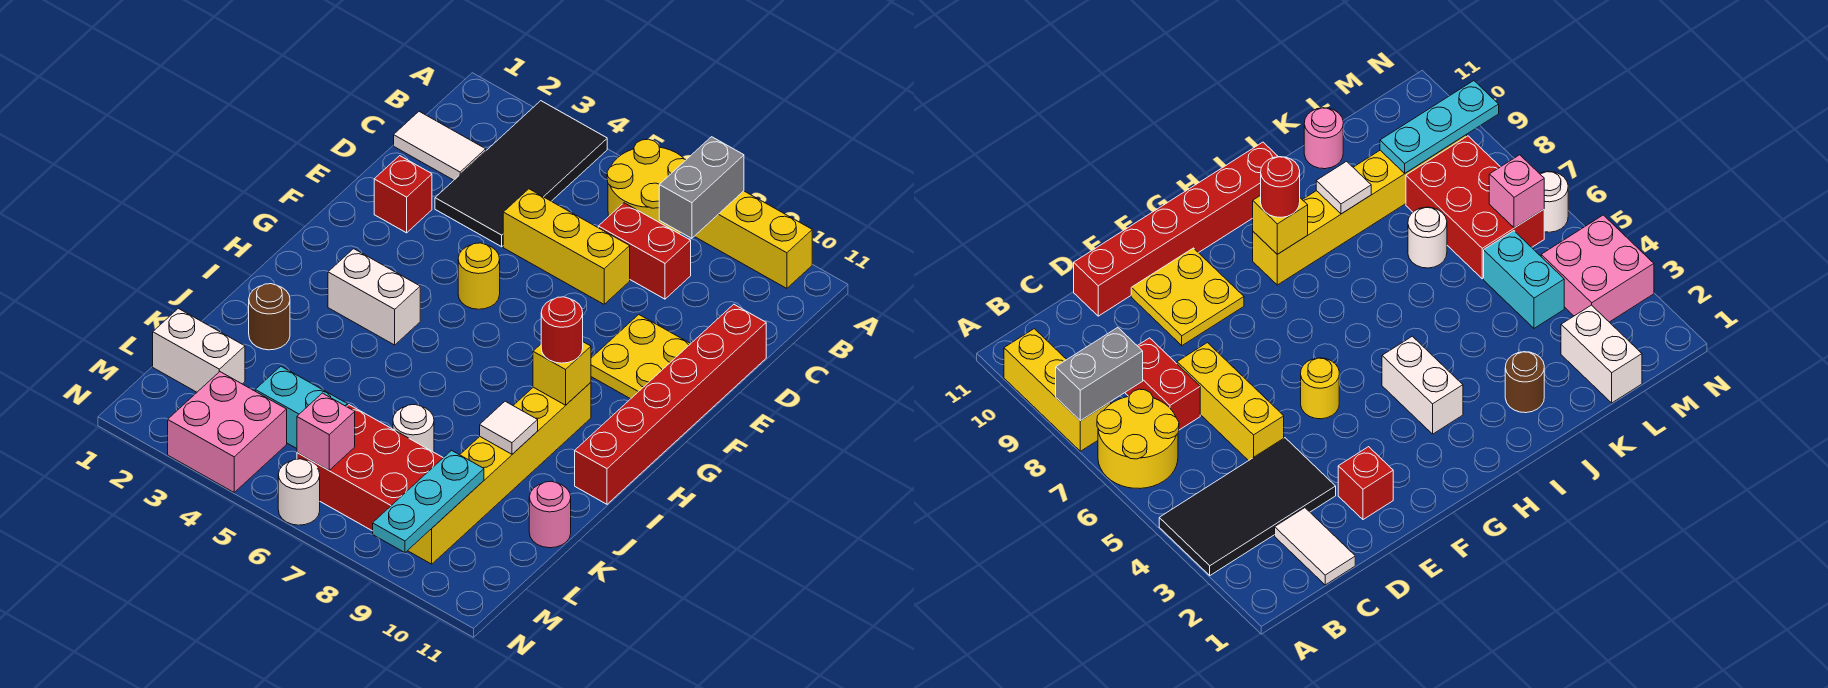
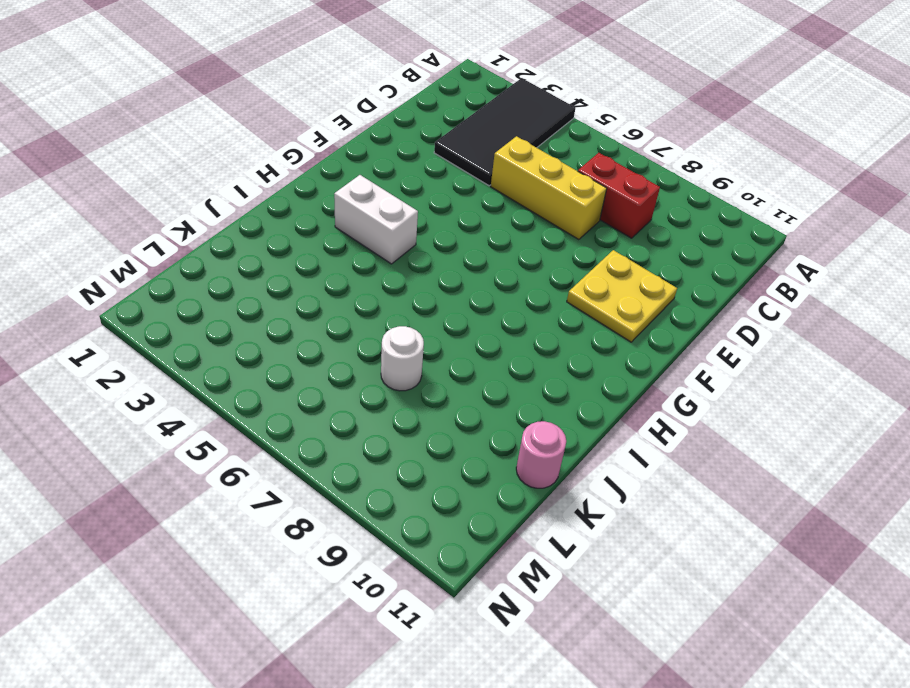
none -> yellow 2x2 round brick [607,139,686,234]
none -> yellow 1x3 brick [694,191,812,288]
none -> white 1x2 tile [394,112,486,180]

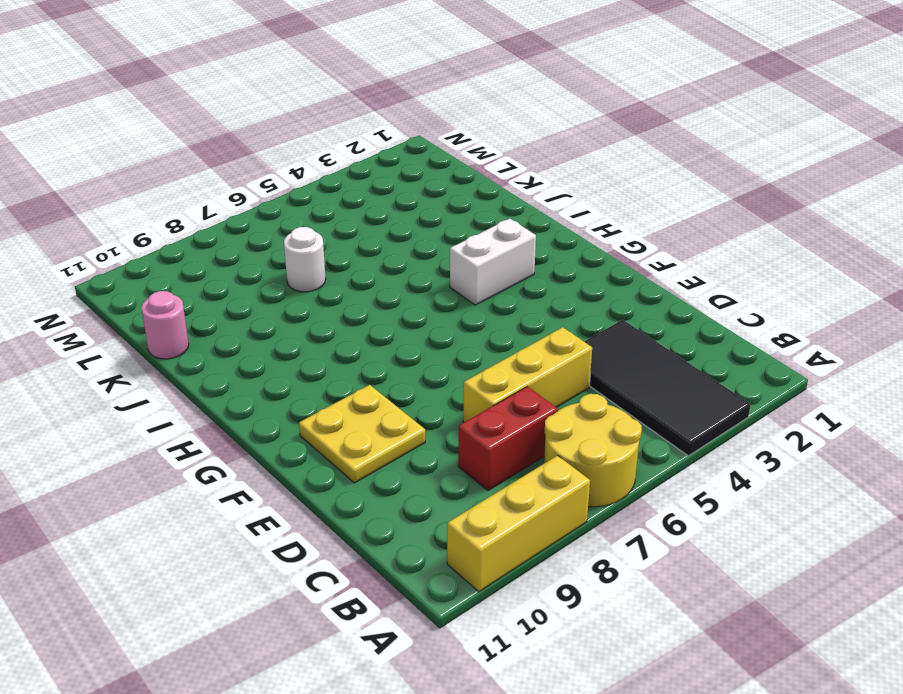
none -> white 1x2 tile [394,112,486,180]
none -> red 1x6 brick [575,304,766,504]
none -> red 1x1 brick [374,156,432,233]

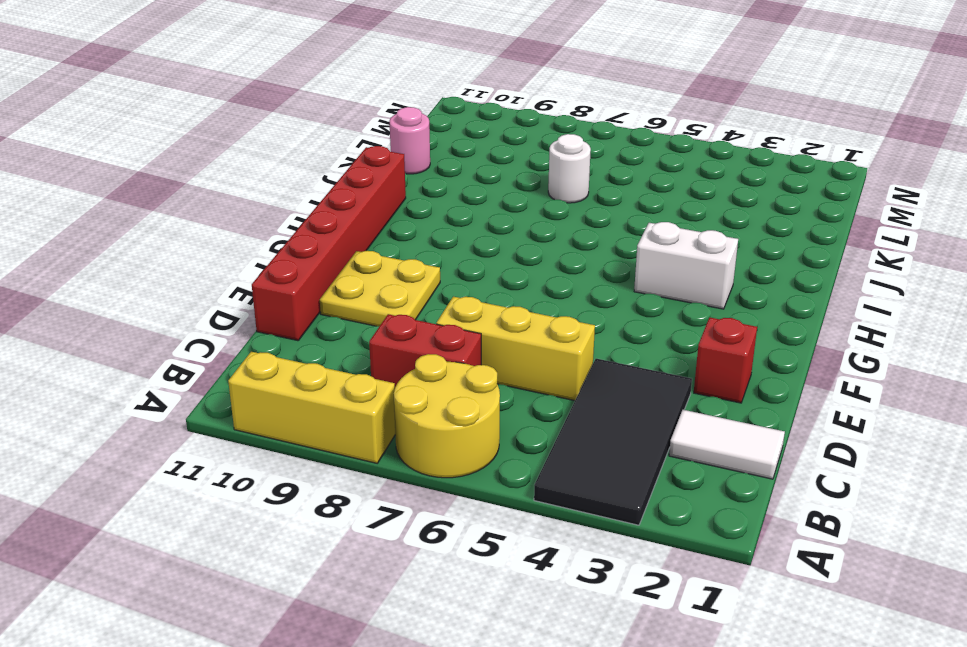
none -> yellow 1x1 round brick [458,243,500,309]
none -> yellow 1x6 brick [408,382,591,564]
none -> brown 1x1 round brick [249,284,290,350]

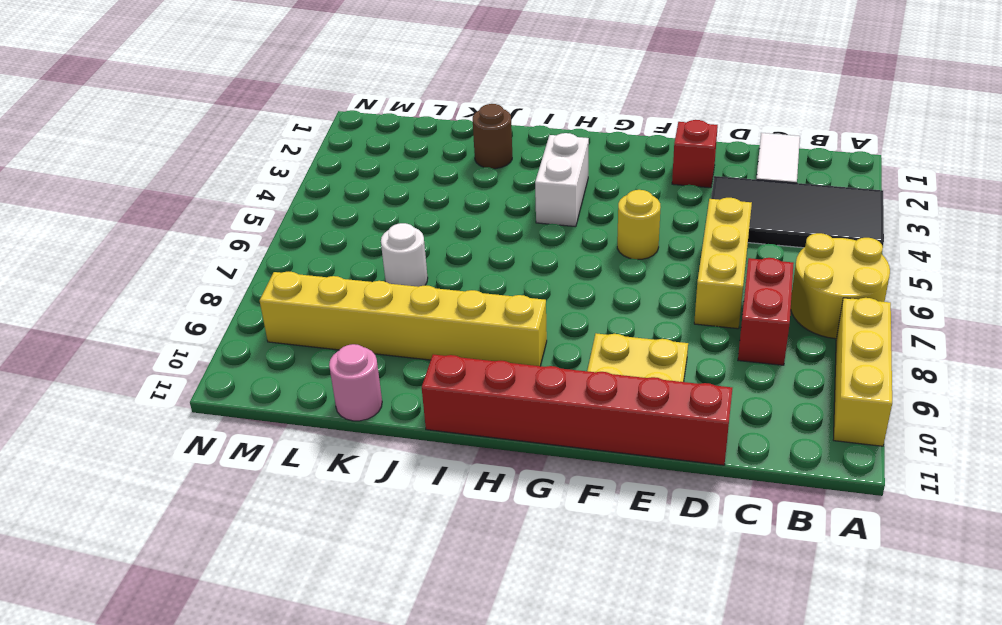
none -> white 1x2 brick [153,308,245,392]
none -> cyan 1x2 brick [255,366,347,449]
none -> red 2x3 brick [297,405,443,531]

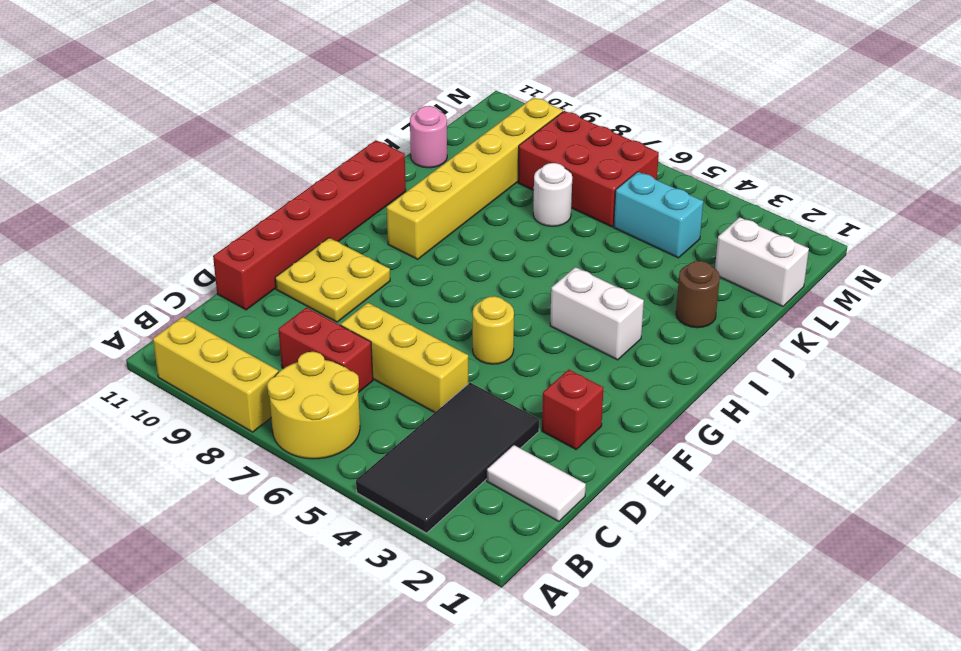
none -> pink 2x2 brick [168,372,287,492]
none -> white 1x1 round brick [278,459,320,525]
none -> grey 1x2 brick [659,137,744,238]

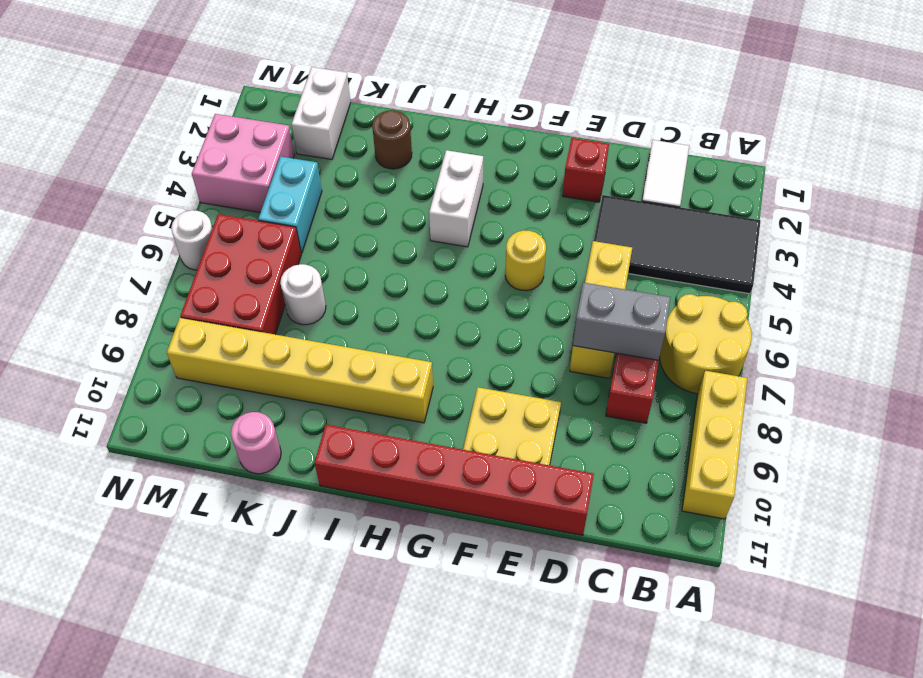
grey 1x2 brick [573,283,671,360] -> grey 1x2 brick moved to [659,137,744,238]
none -> yellow 1x1 brick [533,342,591,405]
none -> white 1x1 tile [480,401,538,454]
none -> cyan 1x3 plate [373,450,484,553]

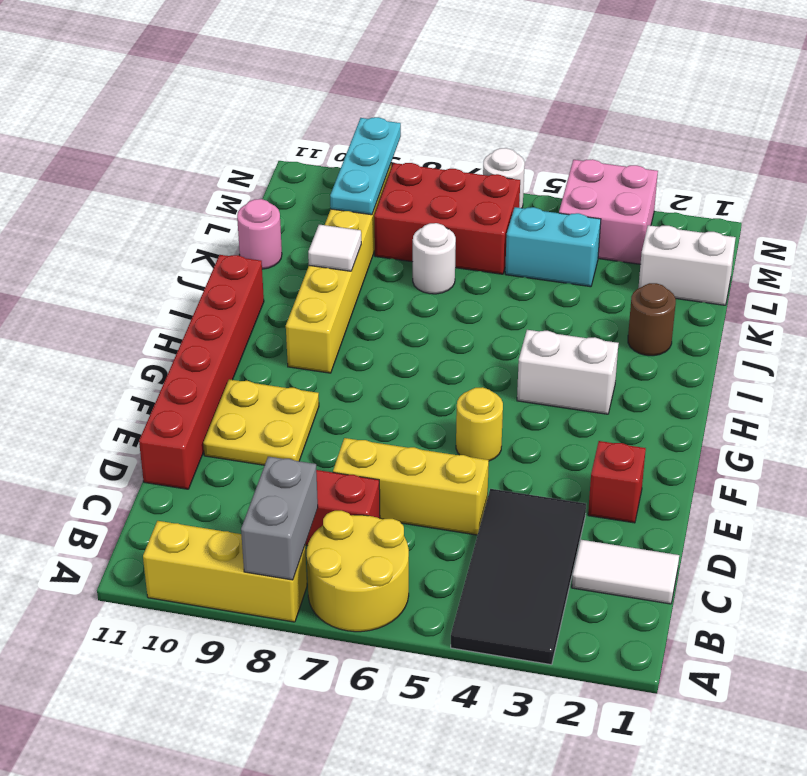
none -> yellow 1x1 brick [533,342,591,405]
none -> pink 1x1 brick [297,393,355,470]
none -> red 1x1 round brick [541,297,583,363]

